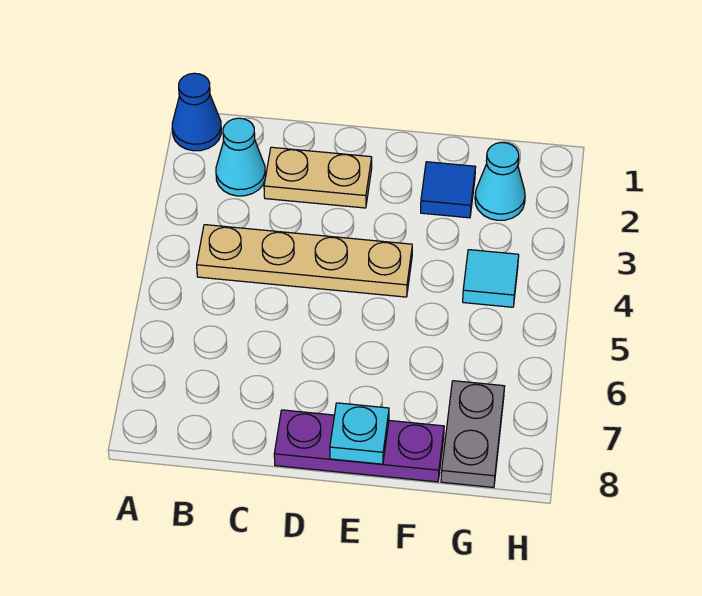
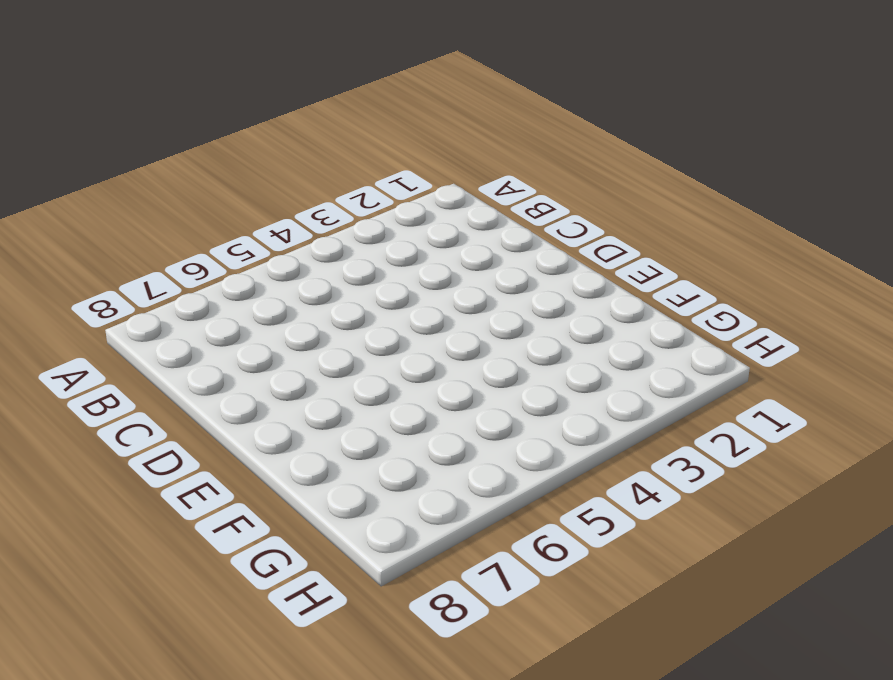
none -> blue 1x1 cone [172,73,221,151]
none -> cyan 1x1 cone [216,118,265,196]

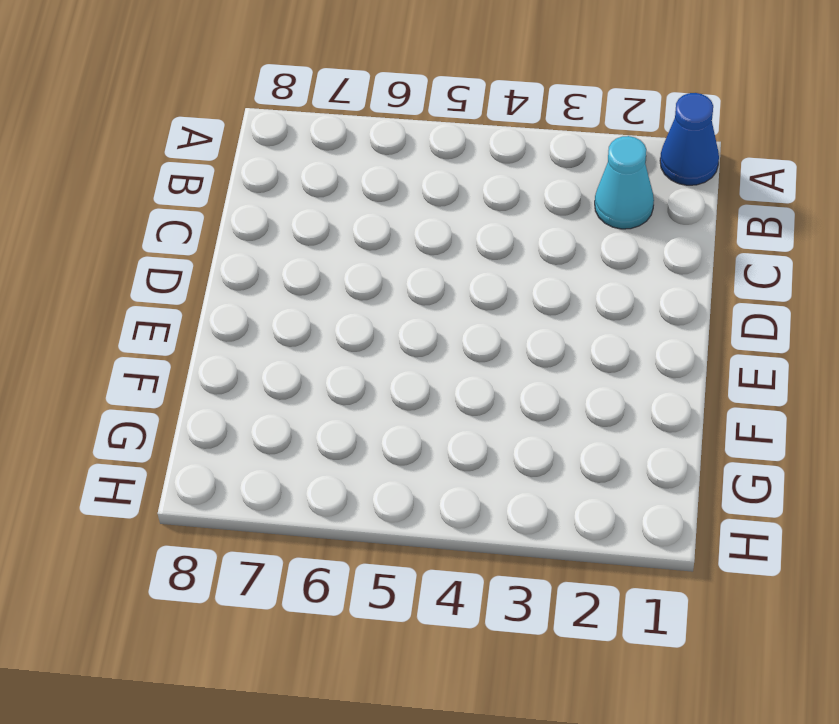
none -> tan 1x4 plate [197,225,412,297]
none -> tan 1x2 plate [264,147,372,208]

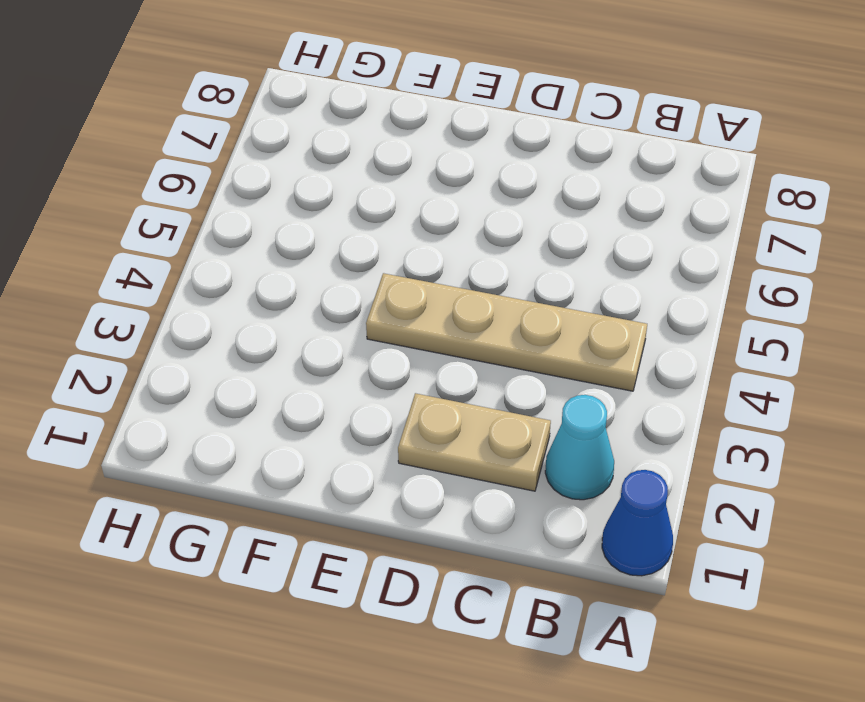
none -> purple 1x3 plate [274,410,444,482]
none -> blue 1x1 tile [421,162,476,218]

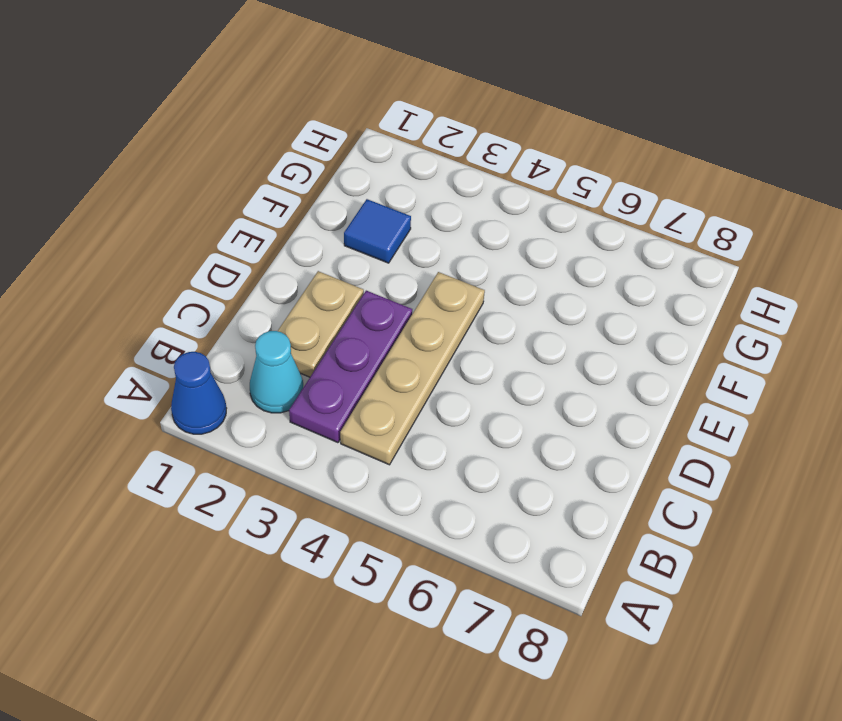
purple 1x3 plate [289,291,412,443] -> purple 1x3 plate moved to [274,410,444,482]
none -> cyan 1x1 cone [475,143,525,220]
none -> cyan 1x1 tile [463,250,519,307]

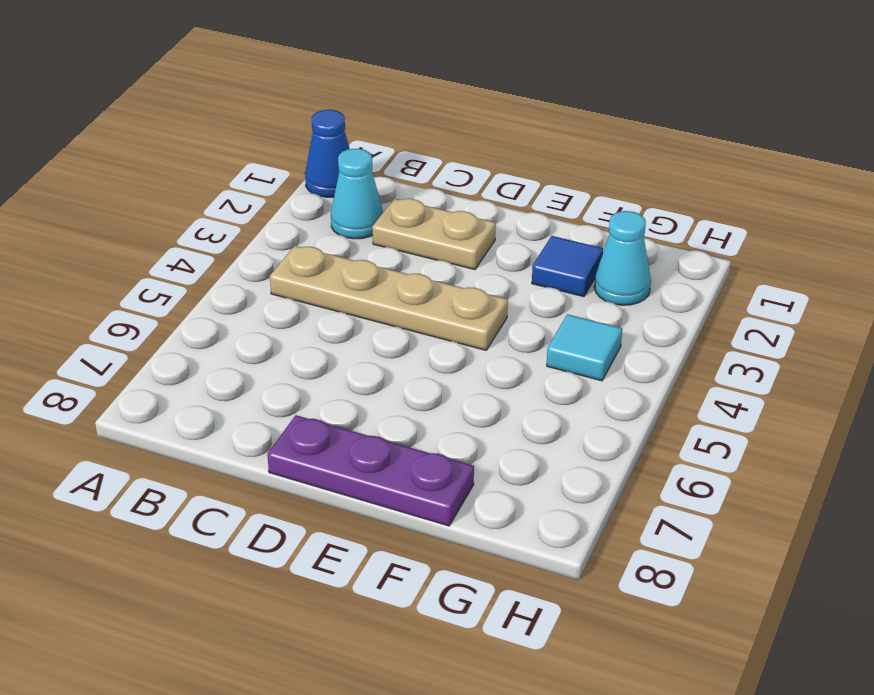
none -> grey 1x2 plate [441,381,505,487]
none -> cyan 1x1 plate [330,403,389,464]

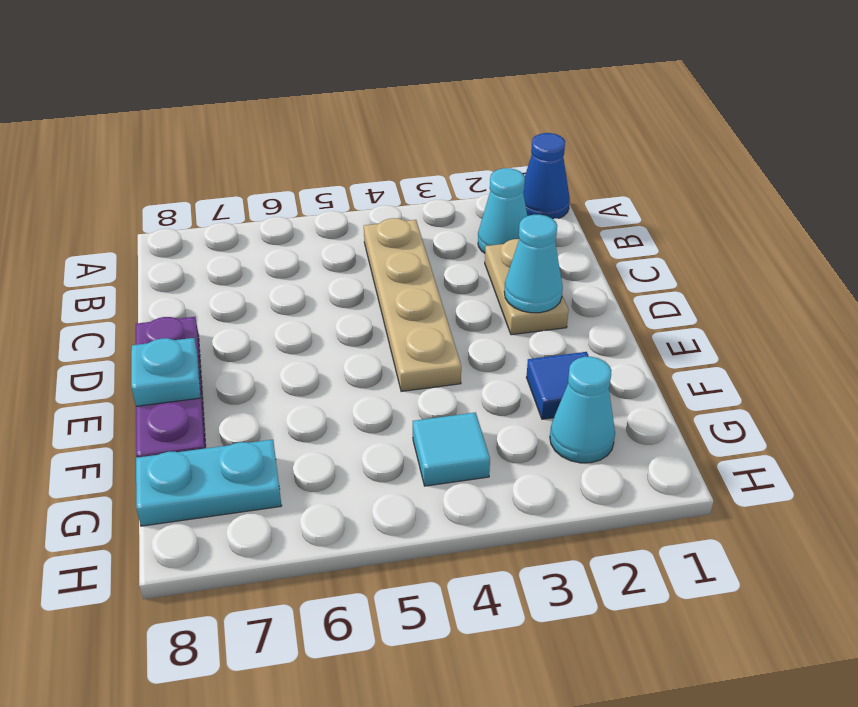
cyan 1x1 cone [504,215,563,313] -> none
cyan 1x2 plate [136,440,282,526] -> grey 1x2 plate [441,381,505,487]

